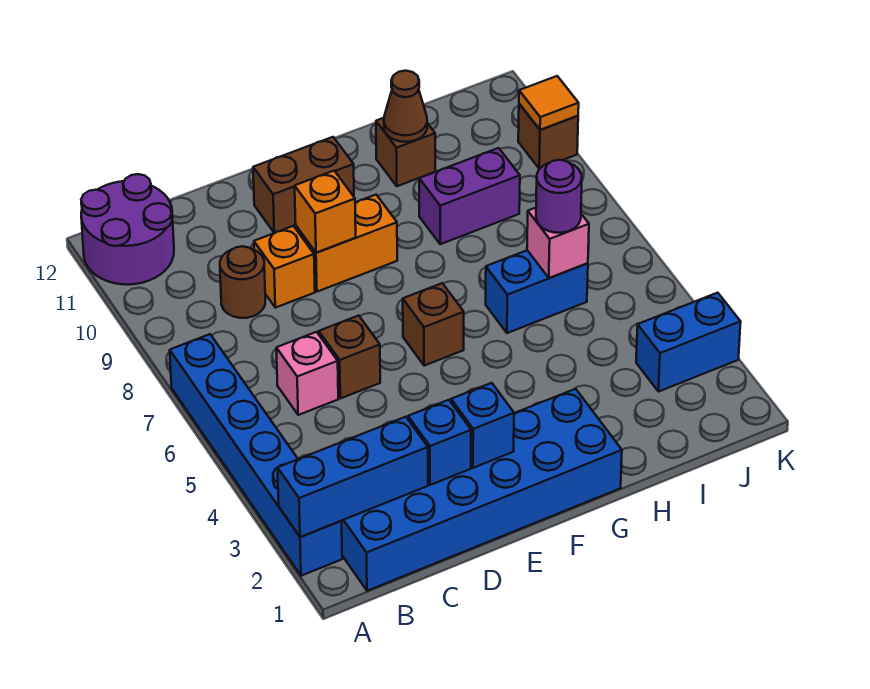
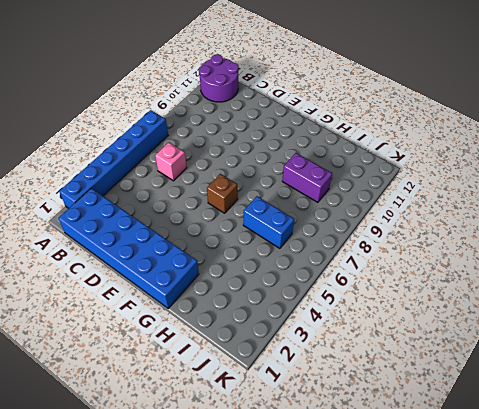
none -> brown 1x1 round brick [220,246,265,318]
none -> brown 1x1 brick [319,316,380,398]
none -> orange 1x1 brick [254,226,315,308]

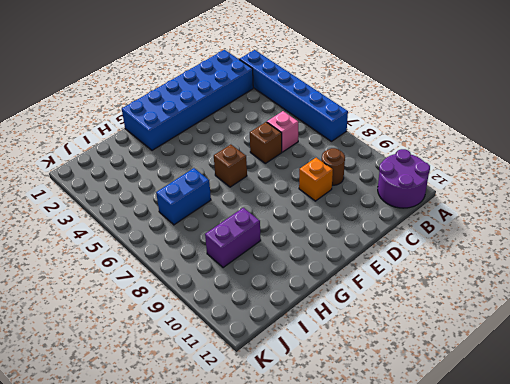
none -> orange 1x2 brick [296,195,397,292]
none -> brown 1x2 brick [253,137,354,233]
none -> brown 1x1 brick [376,118,435,186]

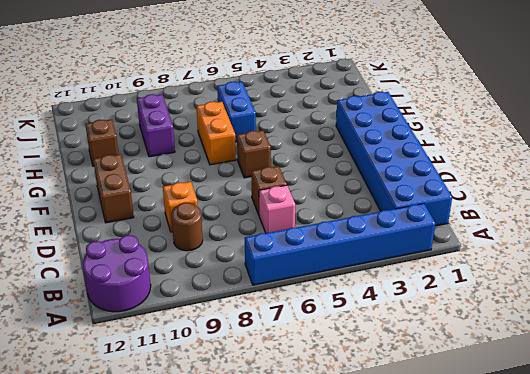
orange 1x2 brick [197,102,236,165] -> orange 1x2 brick moved to [296,195,397,292]
none -> blue 1x2 brick [636,293,741,392]
none -> brown 1x1 brick [518,104,578,169]
none -> blue 1x3 brick [278,417,428,537]

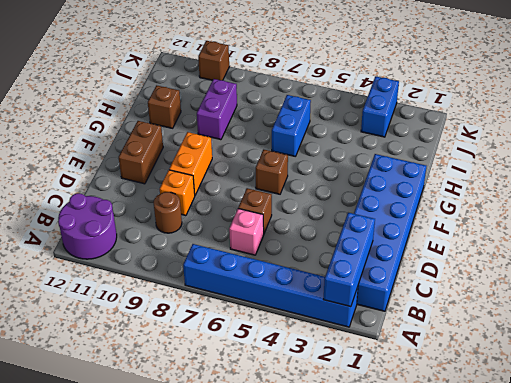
none -> blue 1x1 brick [408,400,471,485]
none -> blue 1x1 brick [451,383,514,468]
none -> orange 1x1 brick [295,171,356,253]

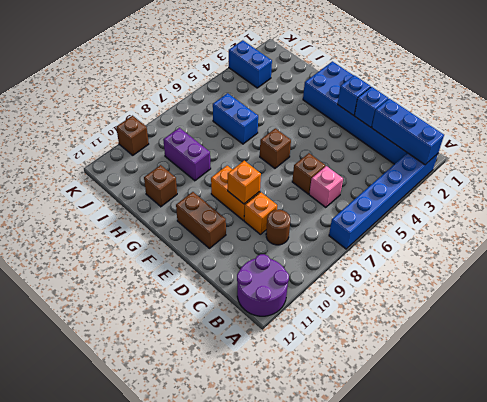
none -> brown 1x1 cone [384,71,427,142]
none -> pink 1x1 brick [527,208,589,278]
none -> orange 1x1 tile [519,76,579,130]

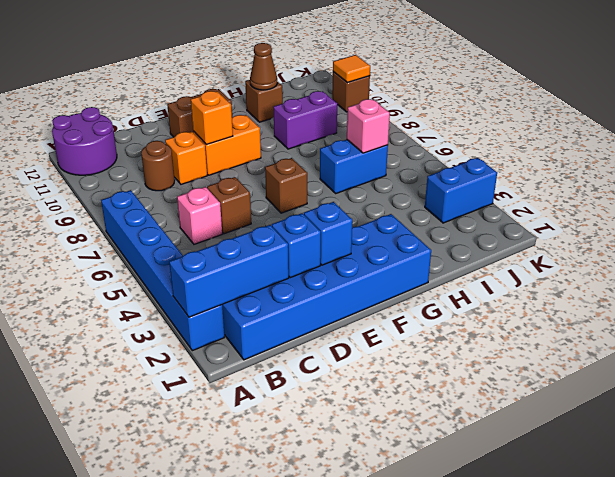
none -> purple 1x1 round brick [536,160,582,233]

